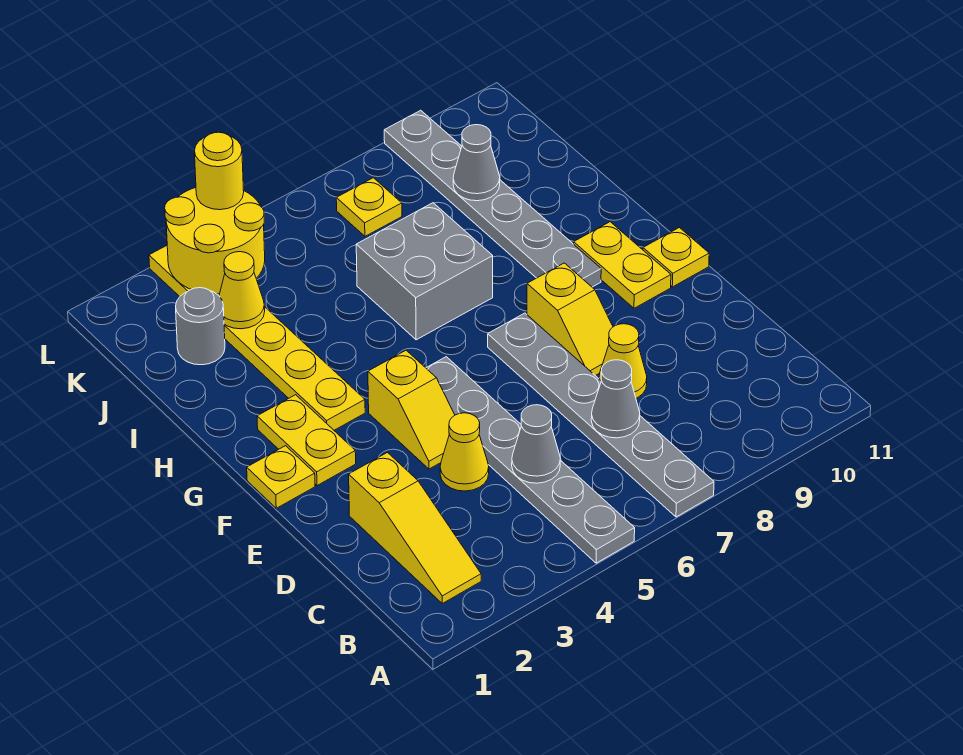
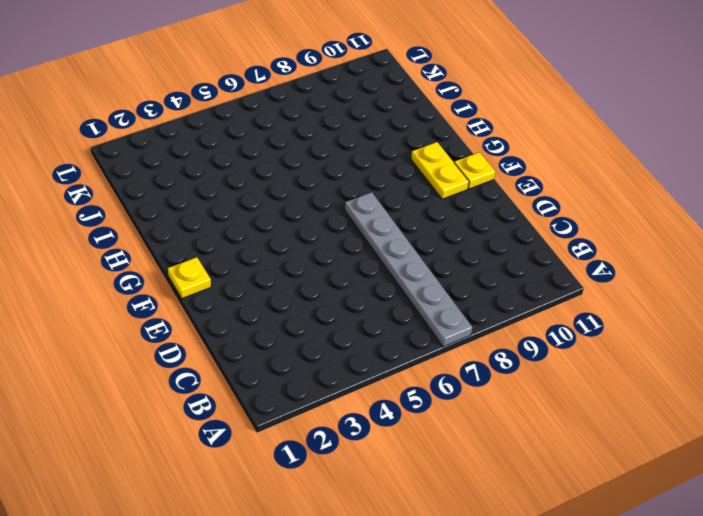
none -> grey 1x6 plate [426,357,635,563]
none -> yellow 1x3 slope [349,453,481,603]
none -> yellow 1x1 cone [440,413,489,491]

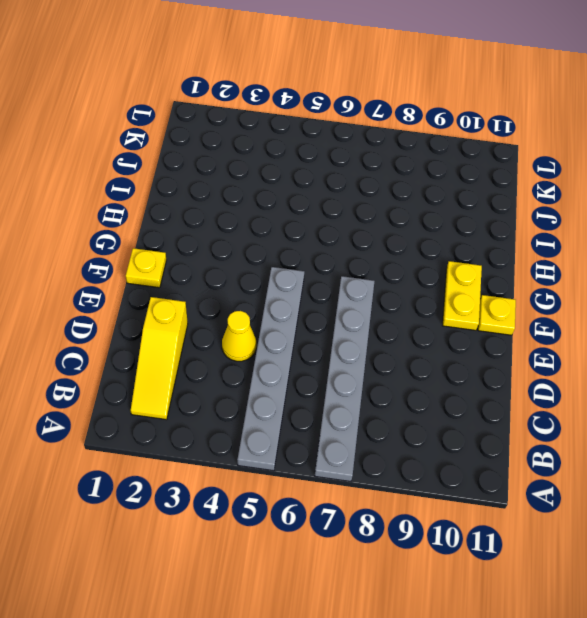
none -> yellow 1x1 cone [599,324,647,398]
none -> yellow 1x2 slope [368,350,455,469]
none -> yellow 1x2 slope [527,263,613,376]

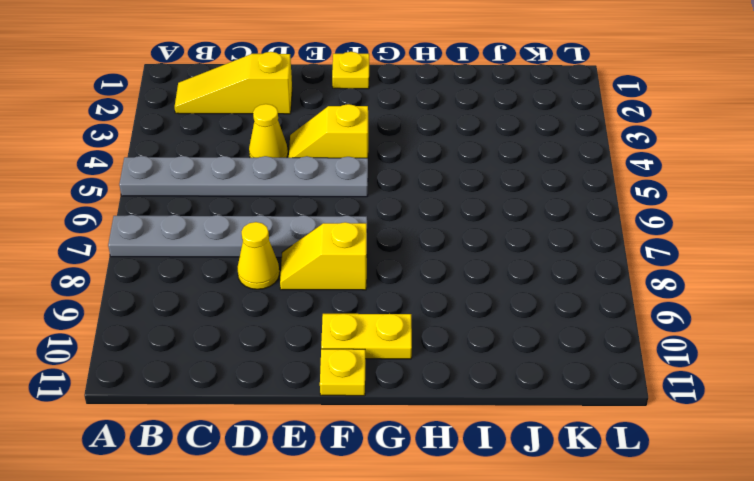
none -> yellow 1x2 plate [257,395,356,486]
none -> yellow 1x6 plate [149,246,365,430]
none -> grey 1x6 plate [384,110,601,287]

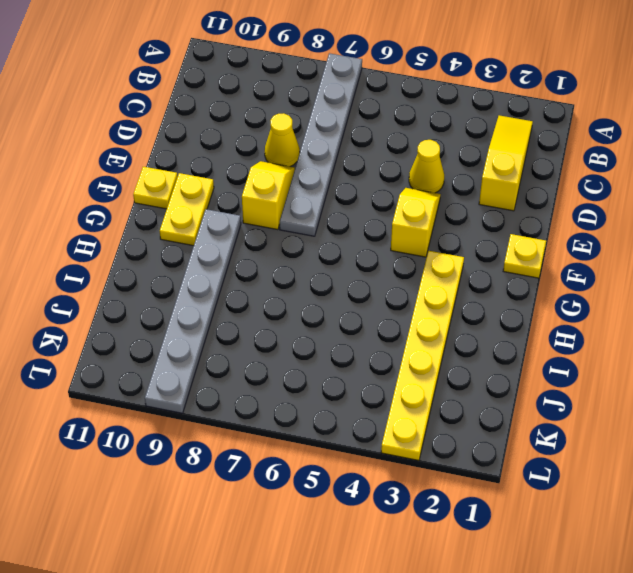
none -> grey 1x6 plate [426,357,635,563]
none -> yellow 1x2 plate [257,395,356,486]
none -> grey 2x2 brick [356,203,493,340]

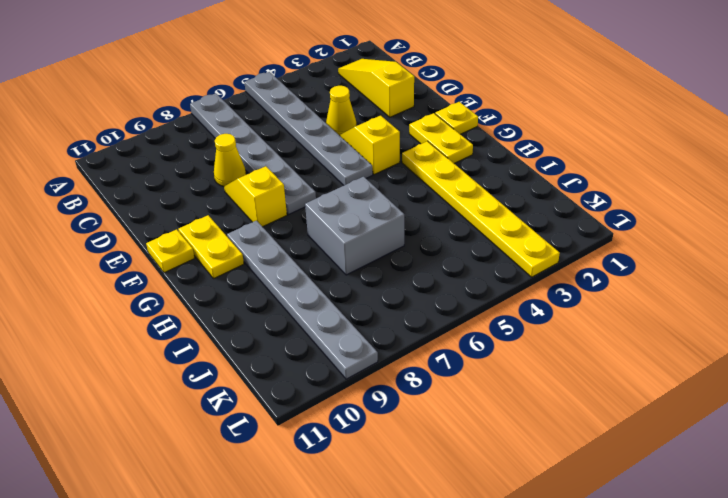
none -> grey 1x1 round brick [176,288,225,365]
none -> yellow 1x1 plate [336,178,402,236]
none -> grey 1x1 cone [512,405,560,483]

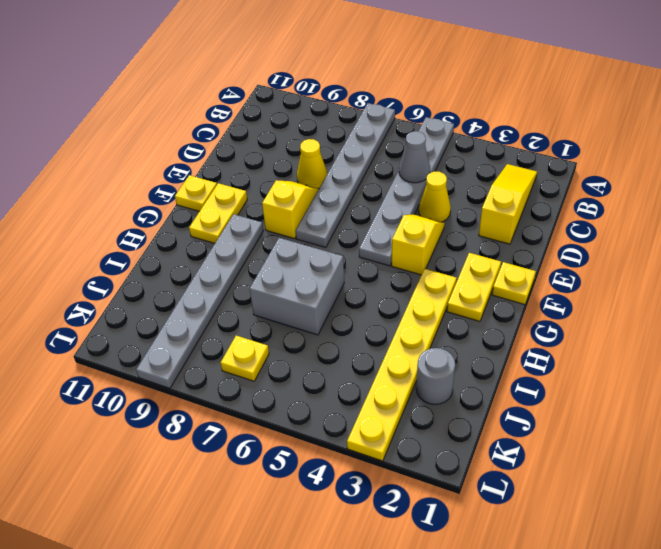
none -> grey 1x1 cone [591,360,640,438]
none -> yellow 1x1 cone [219,252,265,329]
none -> grey 1x1 cone [453,125,500,201]

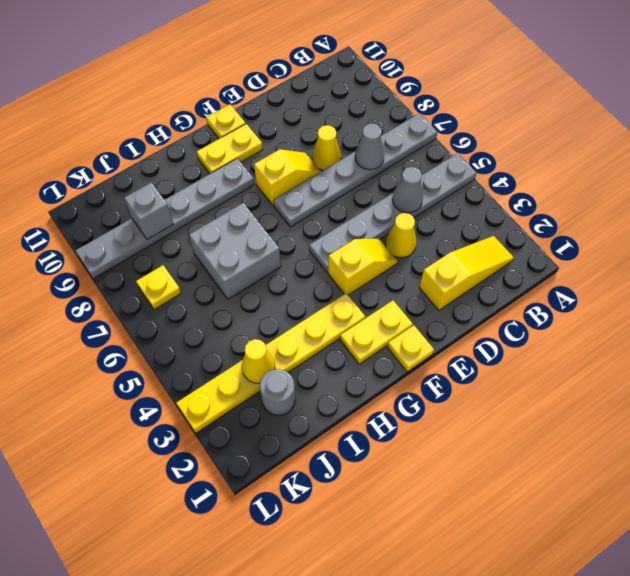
grey 1x1 brick [124,183,173,240] -> grey 1x1 cone [453,125,500,201]
none -> yellow 2x2 round brick [165,188,265,294]
none -> yellow 1x1 round brick [194,132,244,210]

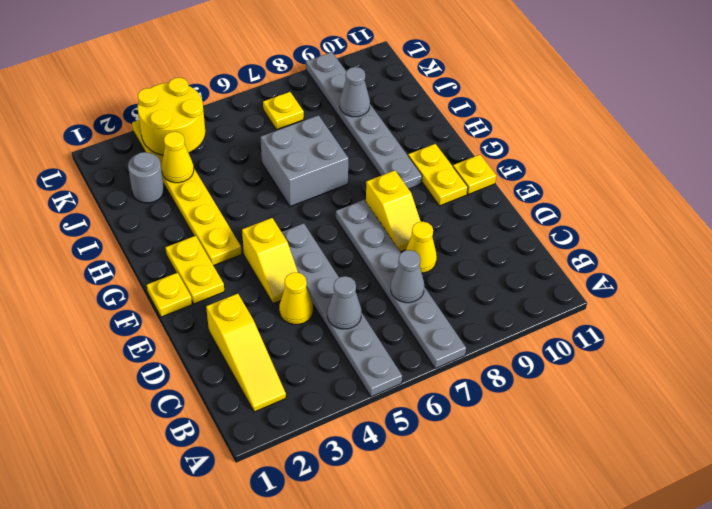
none -> yellow 1x1 round brick [194,132,244,210]

